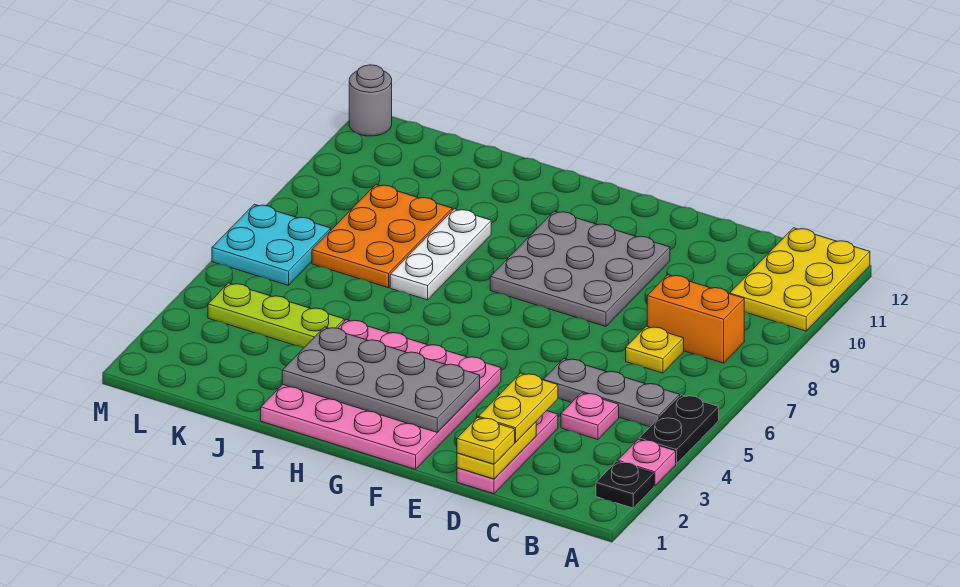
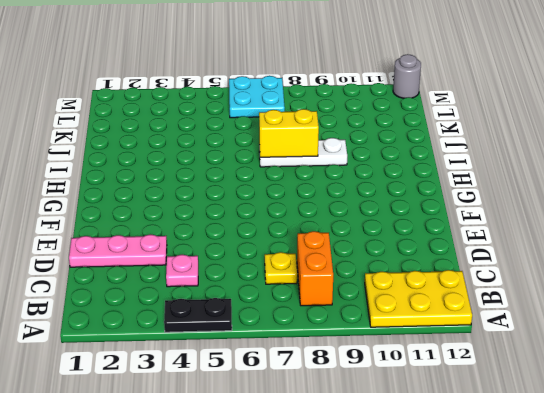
yellow 1x2 brick [259,109,319,157] -> none
none -> black 1x1 plate [596,461,654,508]
none -> pink 1x1 plate [618,439,676,486]
none -> grey 1x3 plate [543,359,680,427]

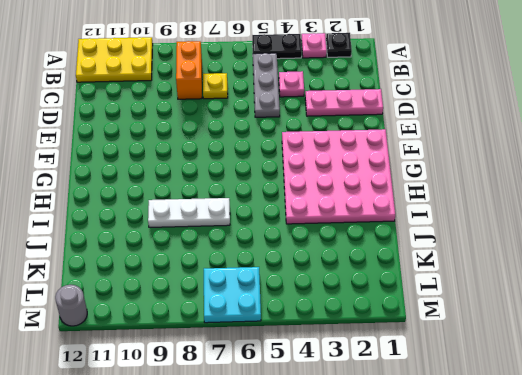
none -> grey 3x3 plate [490,211,670,327]
none -> lime 1x3 plate [208,283,344,348]
none -> orange 2x3 plate [312,185,452,288]

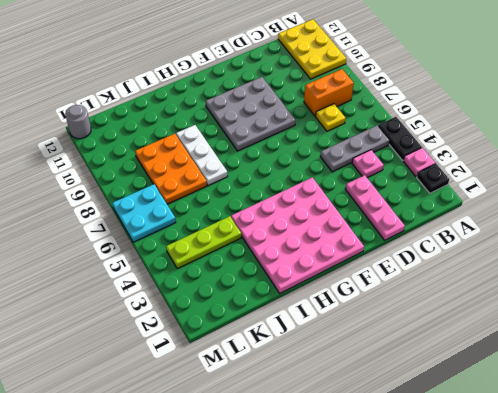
none -> yellow 1x2 plate [457,422,536,479]
none -> grey 2x4 plate [282,327,480,432]
none -> yellow 1x1 plate [457,417,515,464]

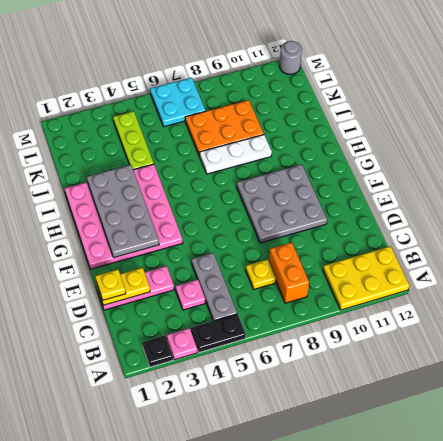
none -> yellow 1x2 plate [478,373,558,442]

